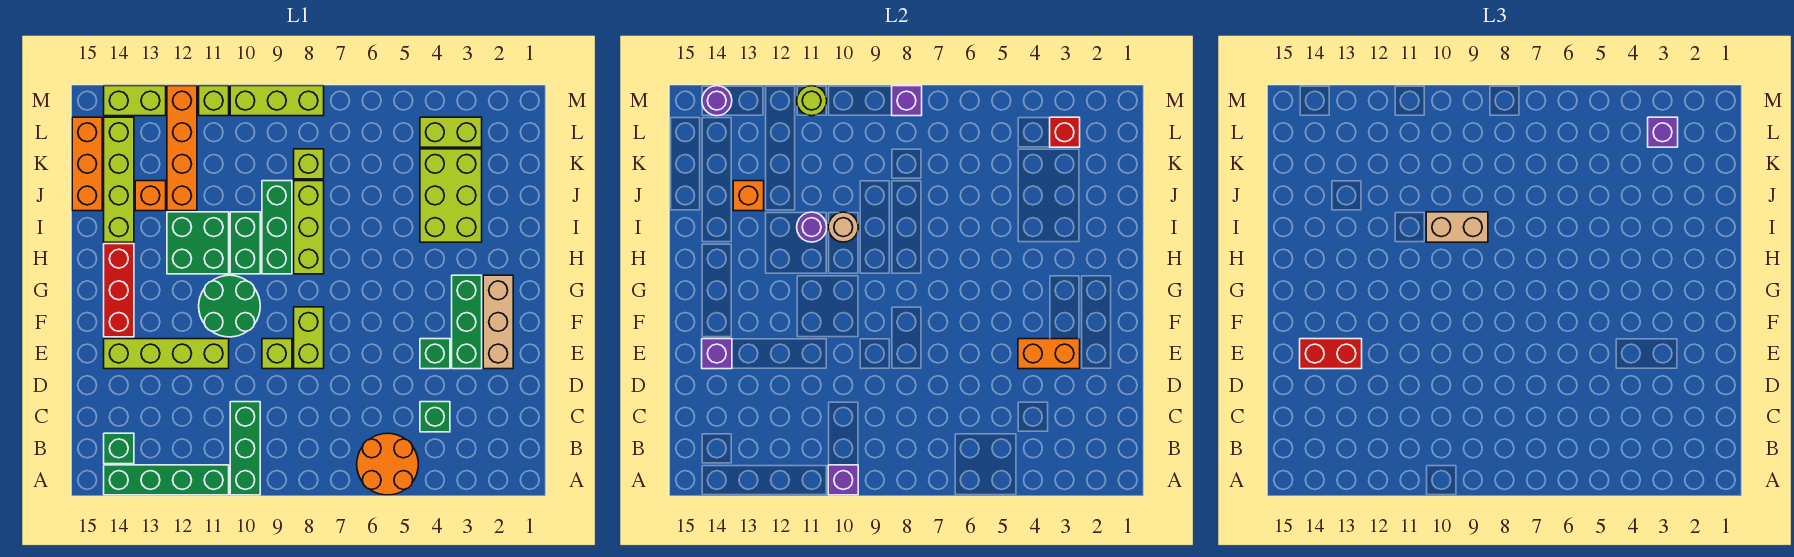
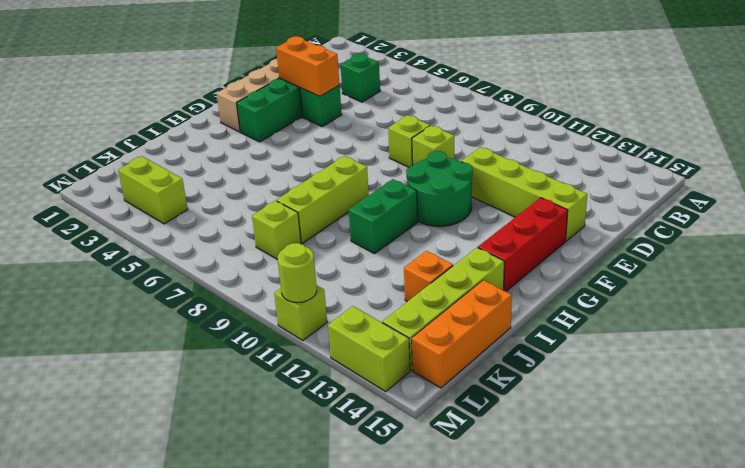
lime 1x1 brick [388,115,430,167] -> lime 1x2 brick [294,307,324,369]
none -> orange 2x2 round brick [357,433,418,495]
none -> green 1x3 brick [230,402,260,495]
none -> green 1x4 brick [104,465,229,495]
none -> green 1x1 brick [104,433,134,464]

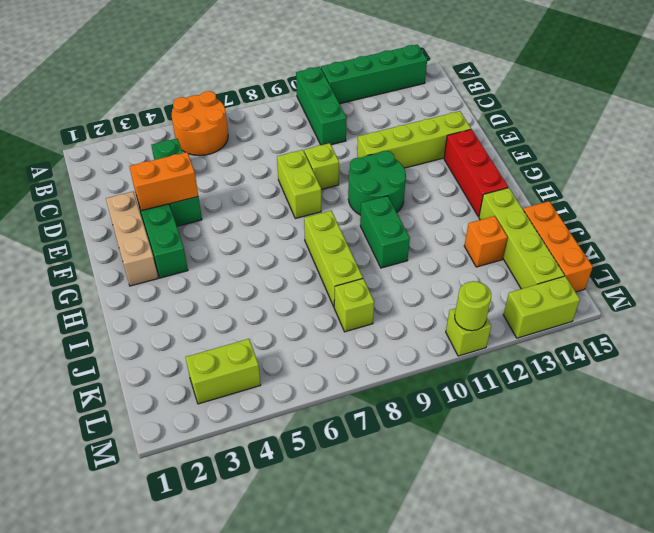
none -> green 1x1 brick [104,433,134,464]
none -> green 1x3 brick [262,181,292,274]
none -> green 2x2 brick [167,212,229,274]
none -> lime 2x3 brick [420,149,482,242]

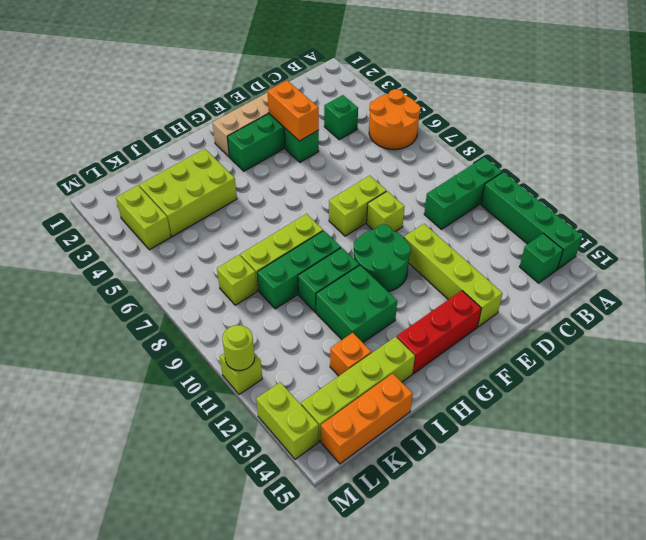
none -> orange 1x4 brick [167,86,197,211]
none -> lime 1x3 brick [230,86,324,116]
none -> purple 1x1 brick [828,465,858,495]
none -> purple 1x1 brick [702,339,732,369]

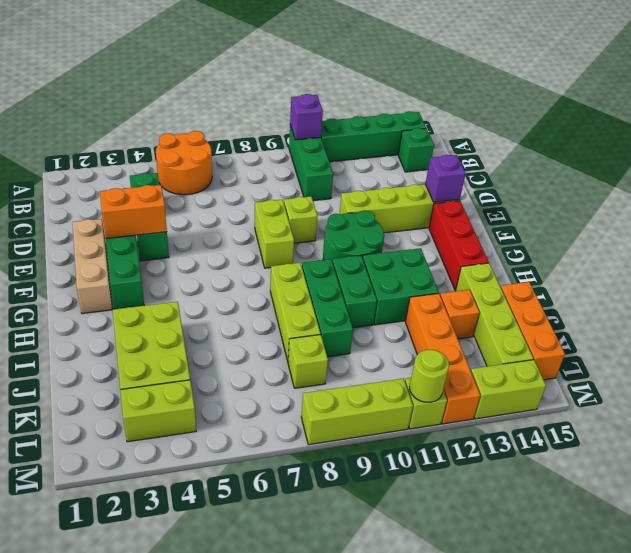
none -> tan 1x1 round brick [828,212,858,242]
none -> purple 1x1 round brick [797,212,827,242]
none -> orange 1x1 brick [733,181,764,211]
none -> red 1x1 brick [1050,117,1080,147]

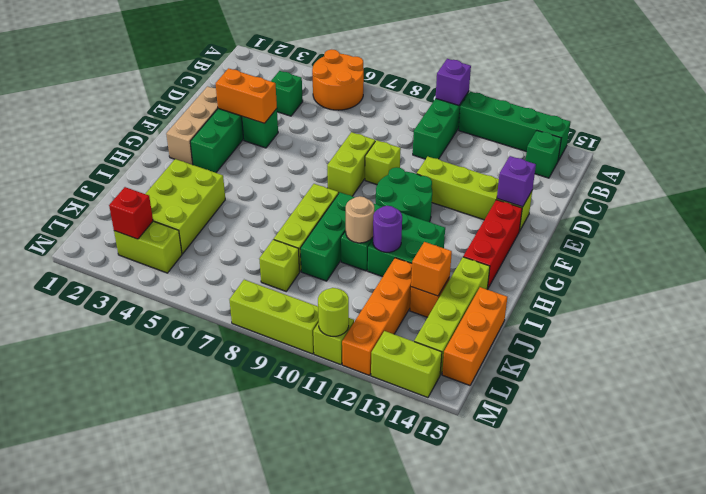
none -> purple 1x1 brick [892,86,922,116]
none -> purple 1x1 round brick [702,86,732,116]
none -> red 1x2 brick [1300,339,1362,369]
none -> tan 1x2 brick [1426,212,1488,242]

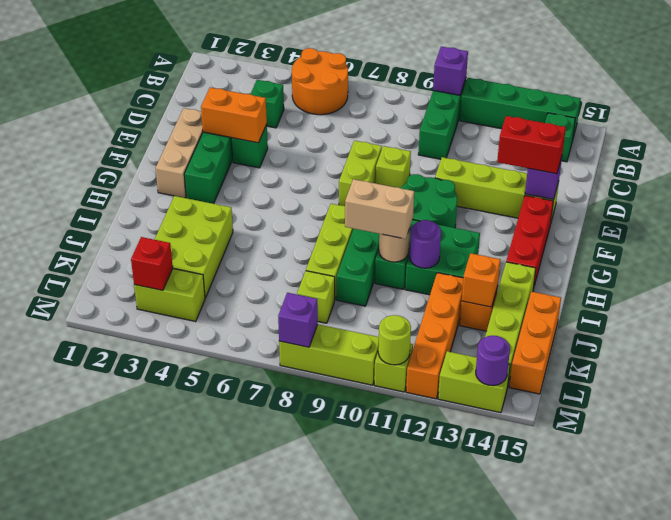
none -> purple 1x1 brick [1648,117,1678,147]

